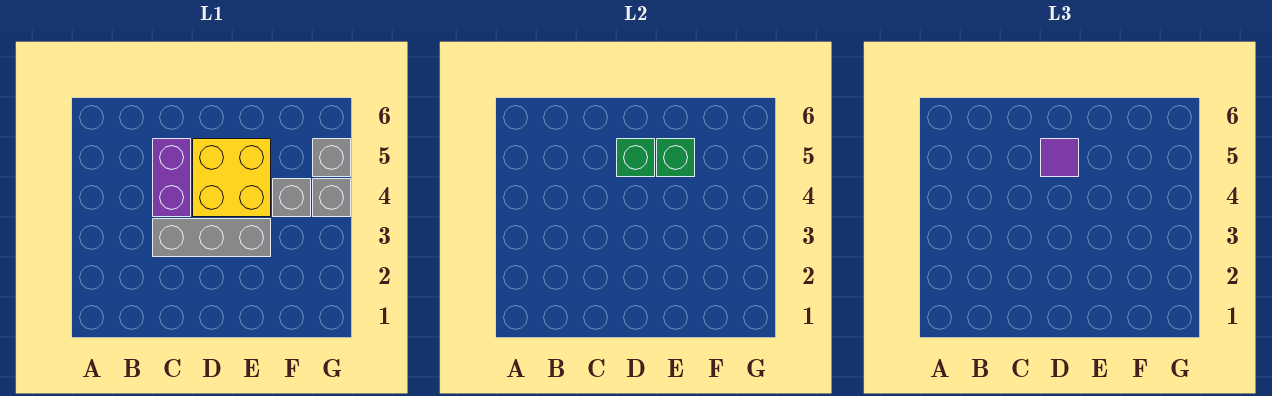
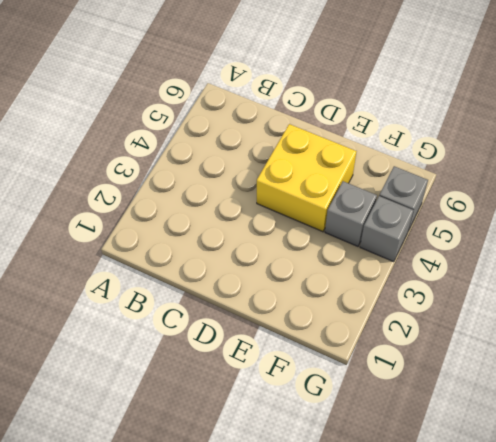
none -> grey 1x3 brick [153,219,271,257]
none -> purple 1x2 brick [153,139,191,217]

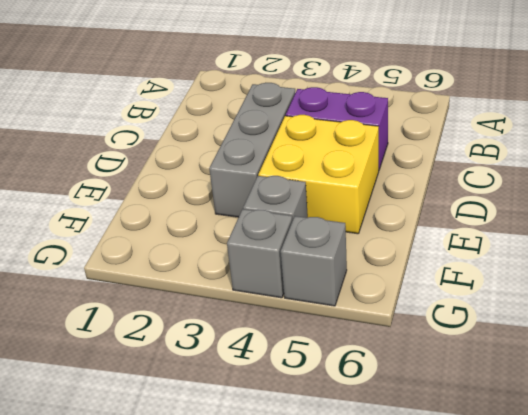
none -> green 1x1 brick [617,139,655,177]
none -> green 1x1 brick [657,139,695,177]

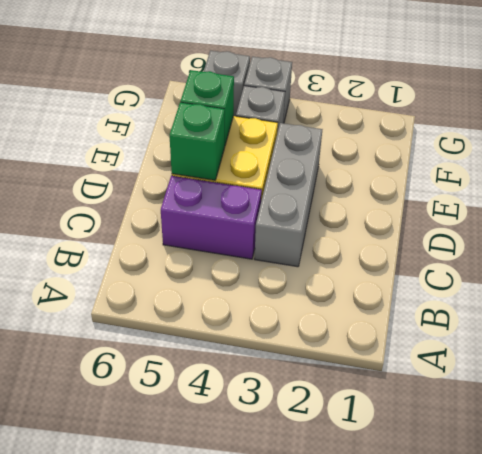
none -> purple 1x1 tile [1041,139,1079,177]

